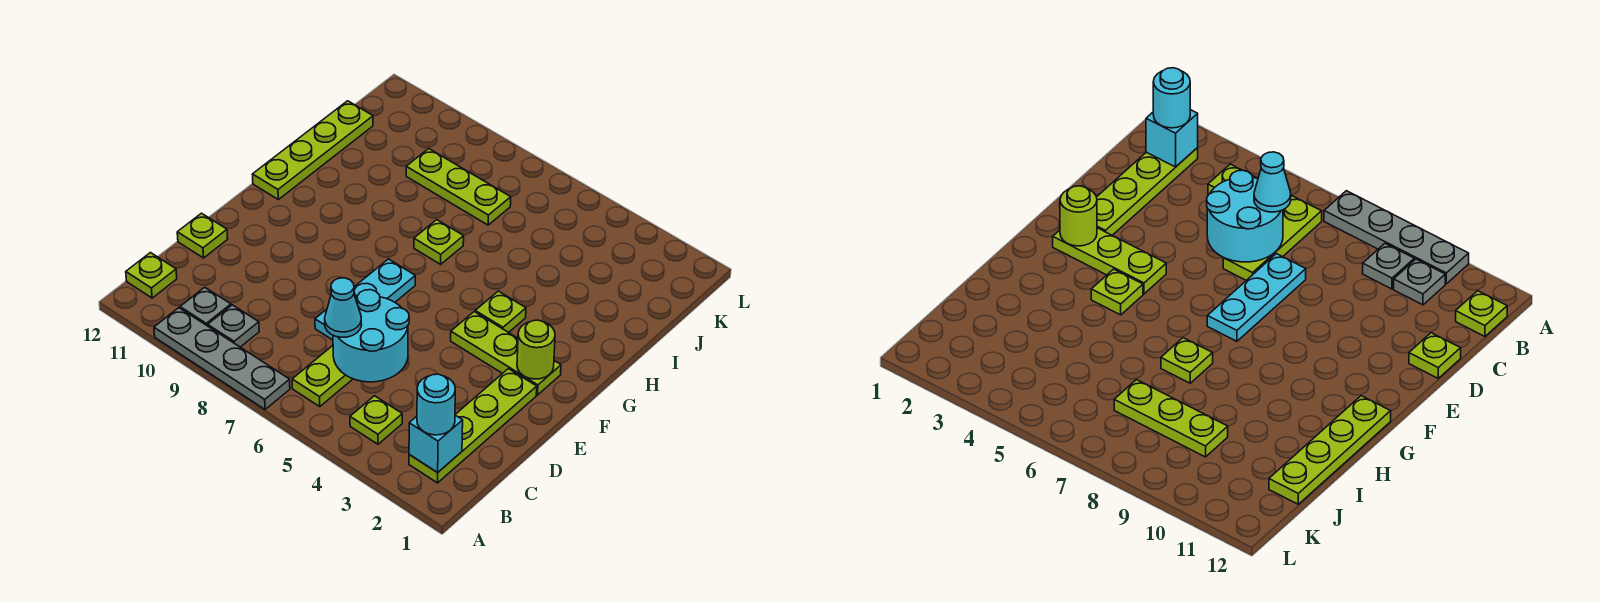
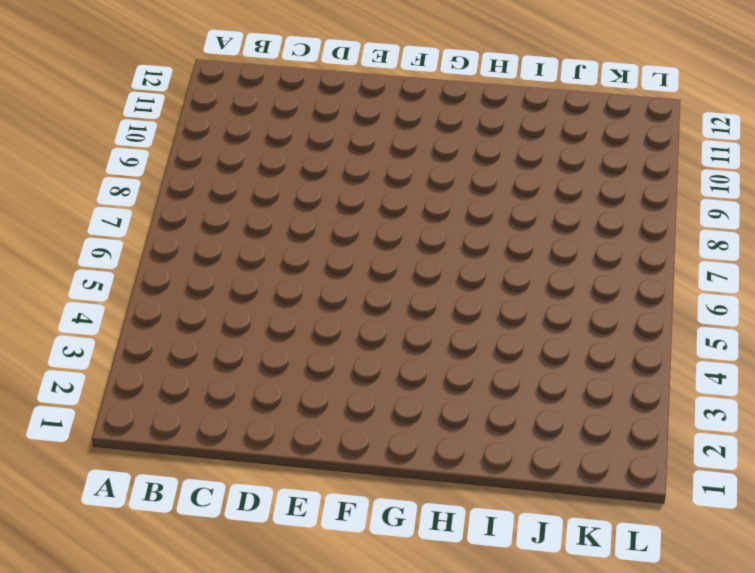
none -> grey 1x4 plate [154,308,290,409]
none -> lime 1x4 plate [409,369,537,483]
none -> lime 1x1 plate [350,396,402,444]

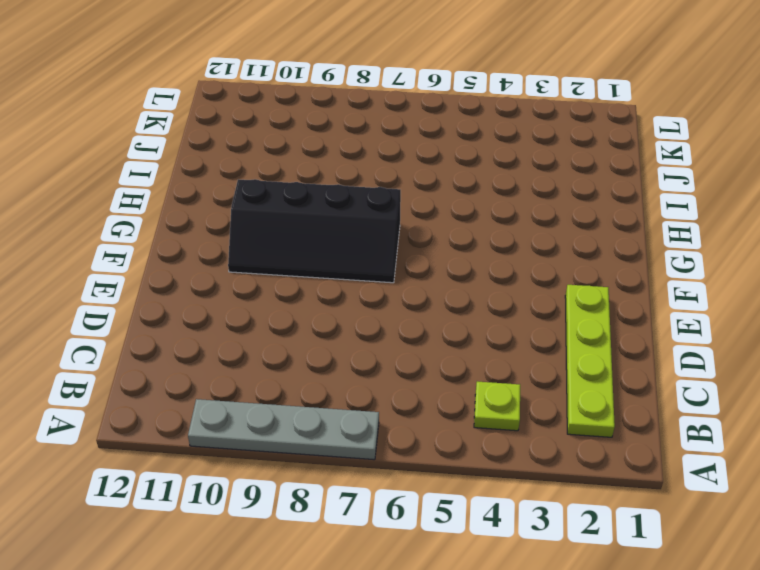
black 2x4 slope [228,179,401,283] -> cyan 1x3 plate [315,259,415,340]
none -> lime 1x3 plate [292,346,352,406]
none -> grey 1x1 plate [208,305,259,347]
none -> grey 1x1 plate [180,287,231,326]

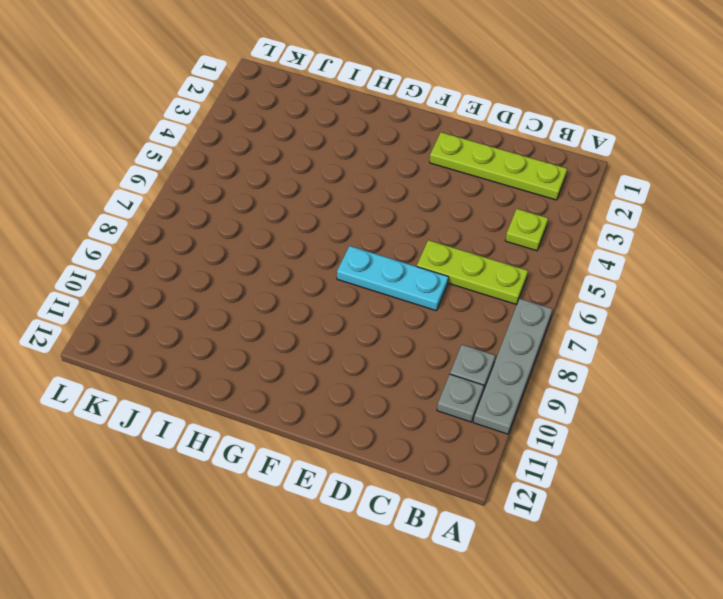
none -> lime 1x1 plate [126,253,177,298]
none -> lime 1x1 plate [177,213,228,258]
none -> lime 1x3 plate [451,312,561,395]

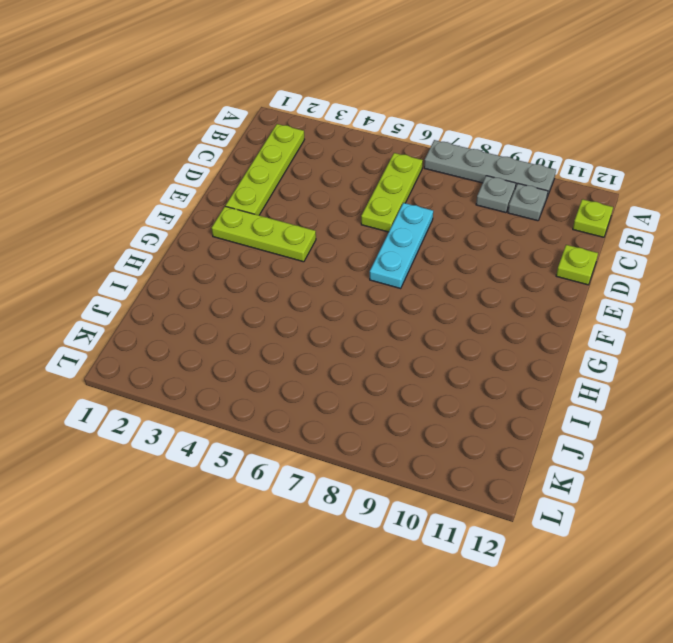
none -> lime 1x1 plate [350,396,402,444]
none -> lime 1x1 plate [475,291,526,333]
none -> lime 1x4 plate [252,101,373,199]

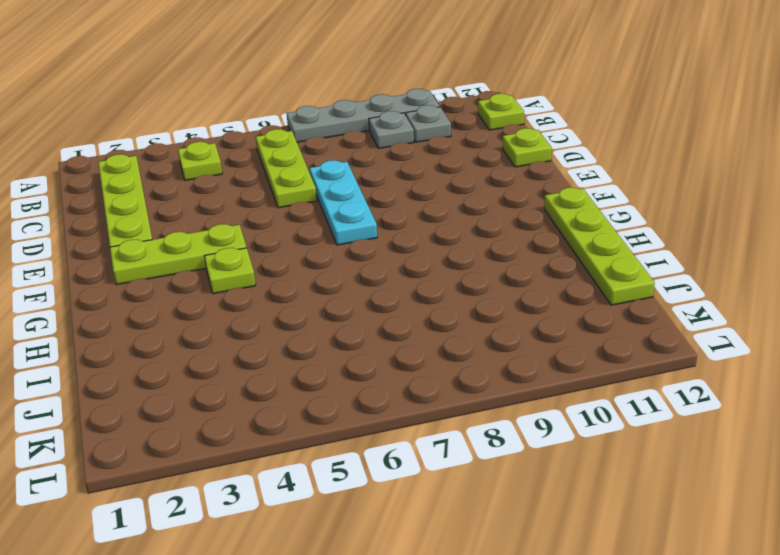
none -> lime 1x1 plate [414,220,464,264]
none -> lime 1x3 plate [406,149,511,225]
none -> cyan 1x1 brick [409,415,463,473]

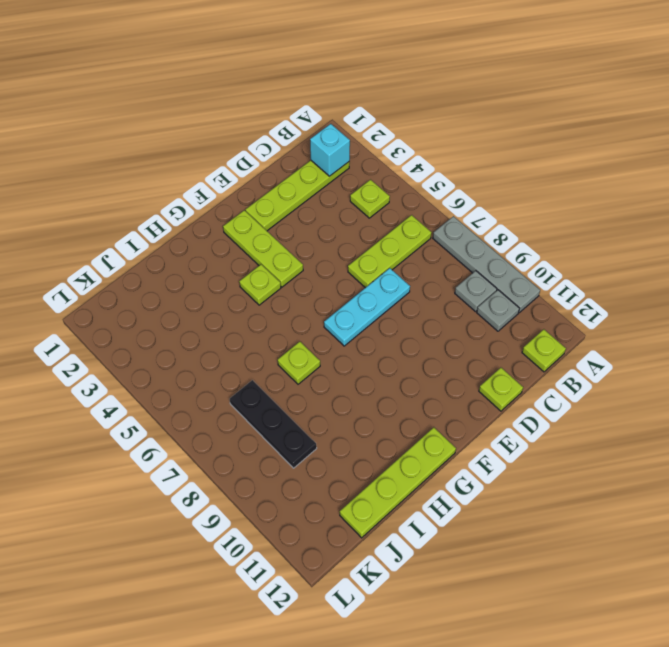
black 1x3 plate [229,380,317,468] -> lime 1x3 plate [406,149,511,225]
none -> cyan 2x2 round brick [333,290,409,382]
none -> lime 1x1 round brick [517,320,555,379]
none -> cyan 1x1 round brick [417,374,455,435]

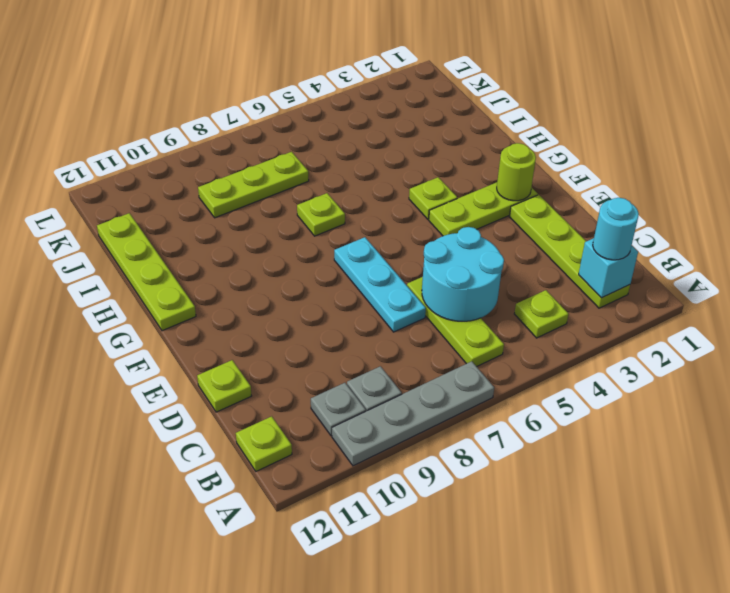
none -> cyan 1x1 cone [325,278,361,337]

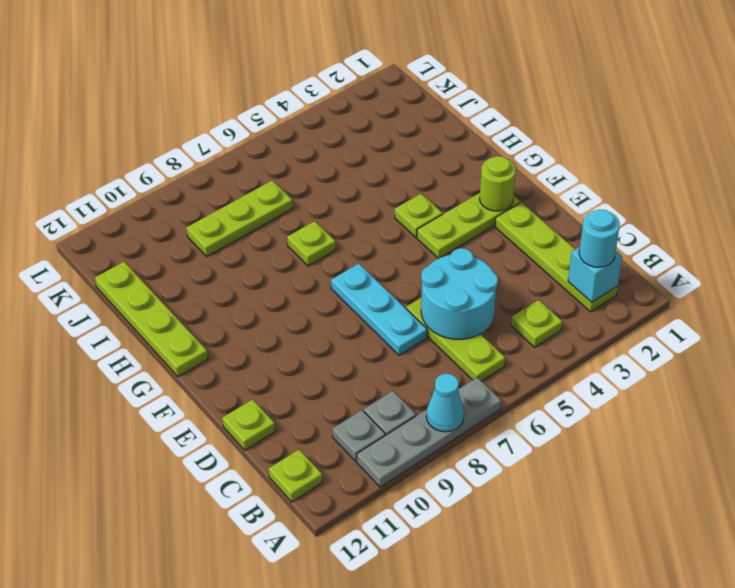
cyan 1x1 cone [426,373,464,432] -> cyan 1x1 cone moved to [325,278,361,337]

